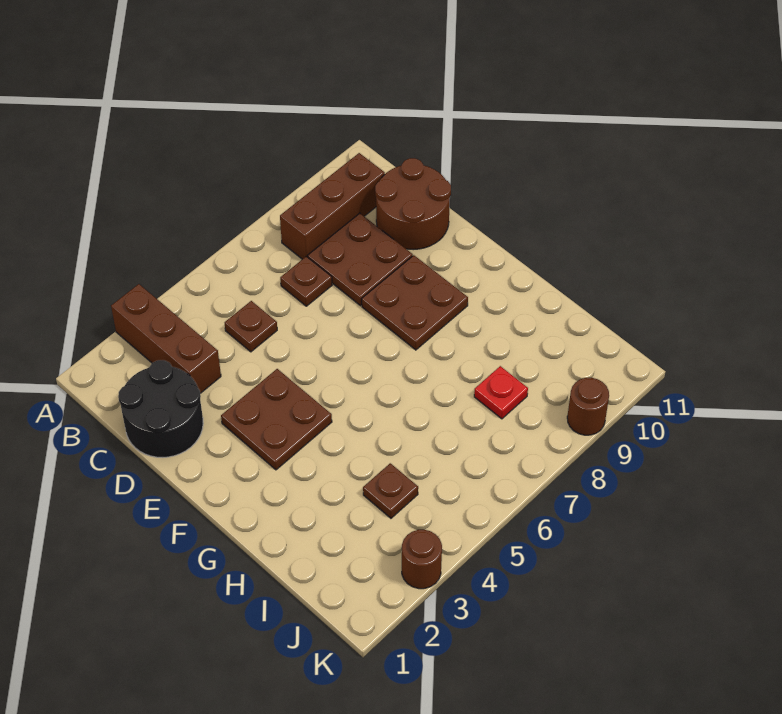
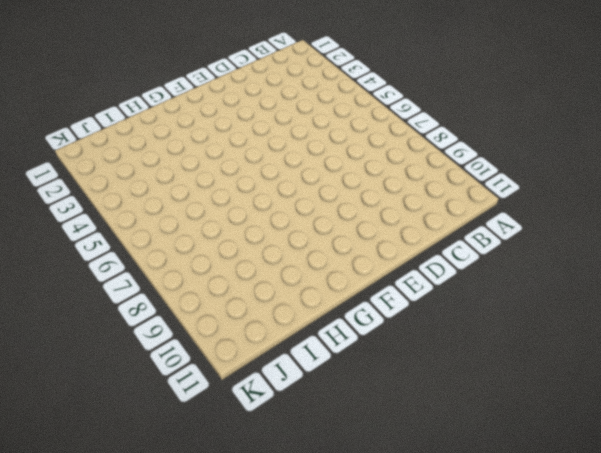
none -> brown 1x3 brick [111,284,221,393]
none -> brown 1x3 brick [280,153,385,259]
none -> black 2x2 round brick [118,360,203,458]

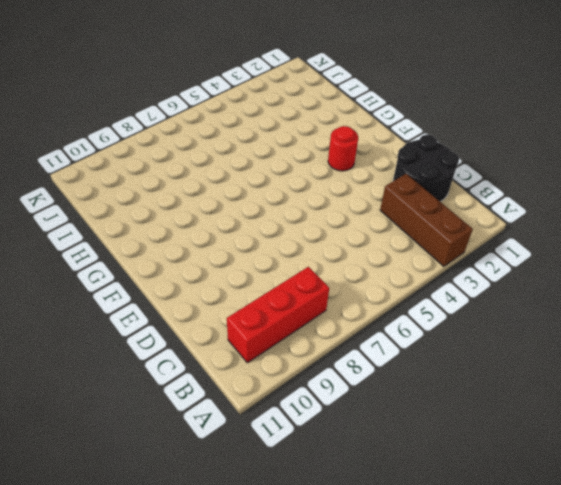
red 1x3 brick [227,267,329,363] -> brown 1x3 brick [280,153,385,259]
red 1x1 round brick [328,126,358,171] -> brown 2x2 plate [221,369,332,470]
none -> brown 1x1 plate [225,301,277,352]
none -> brown 1x1 plate [280,256,332,306]
none -> brown 2x2 plate [308,213,413,306]

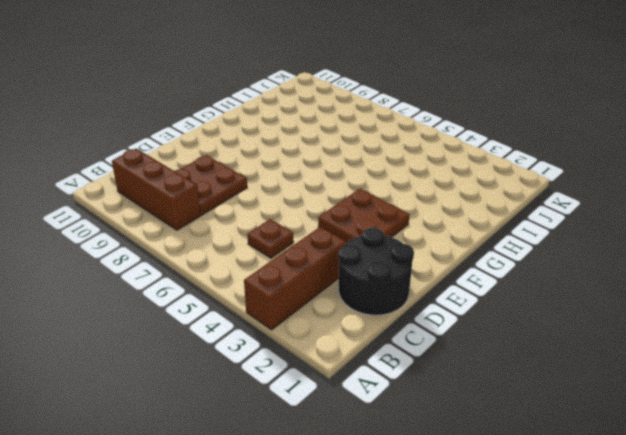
none -> brown 1x1 plate [280,256,332,306]
none -> brown 2x2 round brick [375,158,451,250]
none -> brown 2x2 plate [362,255,468,350]

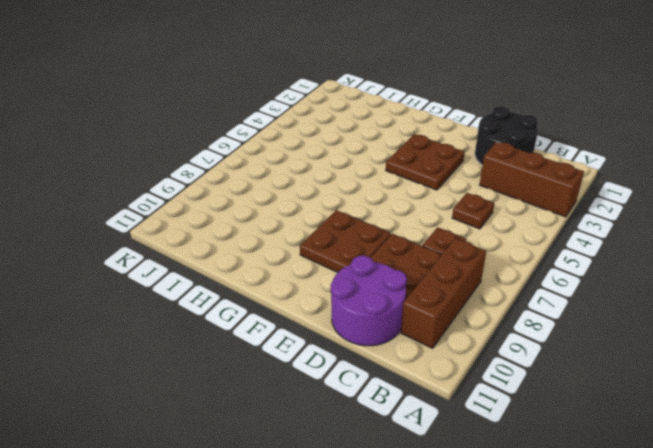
purple 2x2 round brick [331,256,407,346] -> brown 2x2 round brick [375,158,451,250]
none -> brown 1x1 plate [363,463,418,518]
none -> red 1x1 plate [474,366,528,419]
none -> brown 1x1 round brick [402,530,442,589]

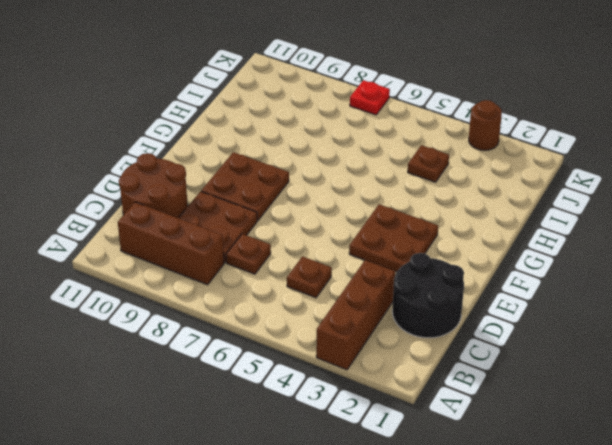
red 1x1 plate [350,80,390,115] -> red 1x1 plate moved to [474,366,528,419]
none -> brown 1x1 round brick [567,378,609,435]

